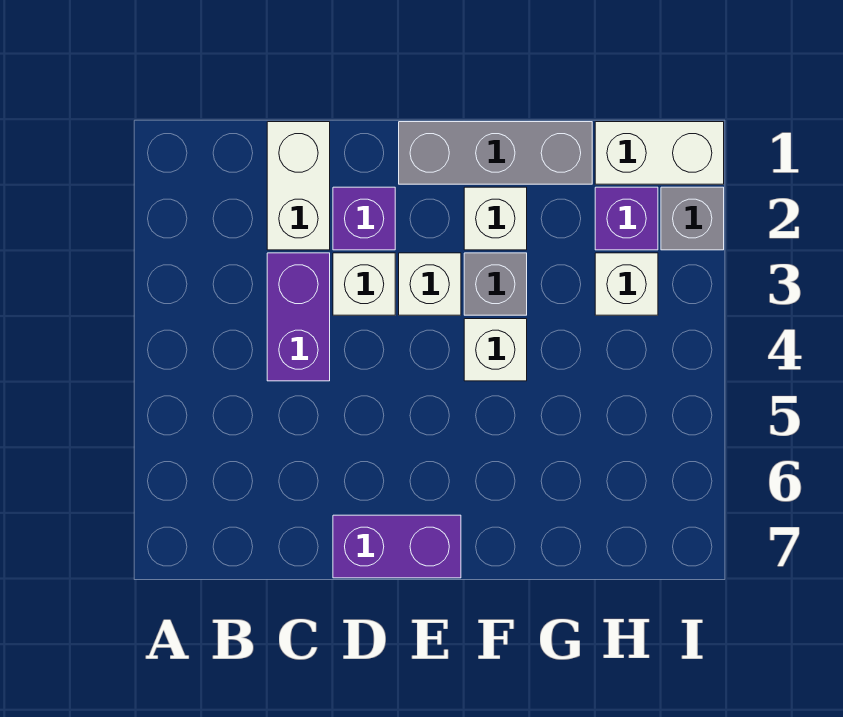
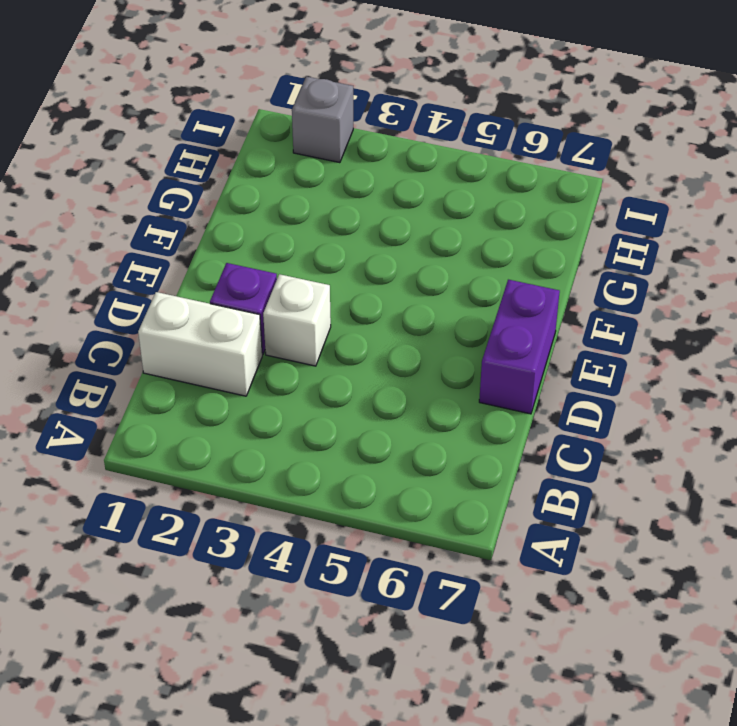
none -> purple 1x2 brick [267,253,330,381]
none -> grey 1x3 brick [399,122,592,184]
none -> white 1x1 brick [399,253,461,315]

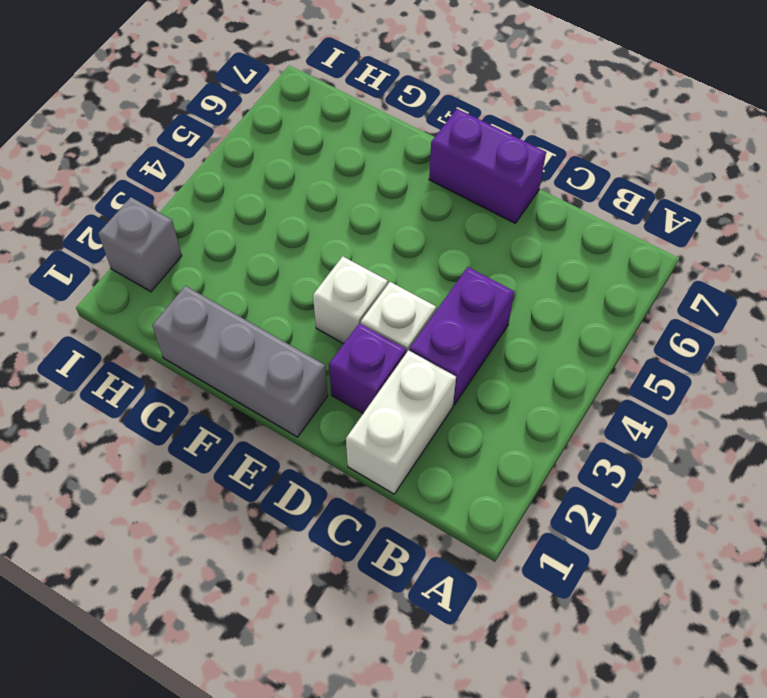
none -> white 1x1 brick [464,187,527,250]
none -> grey 1x1 brick [464,253,527,315]
none -> white 1x1 brick [464,319,527,381]

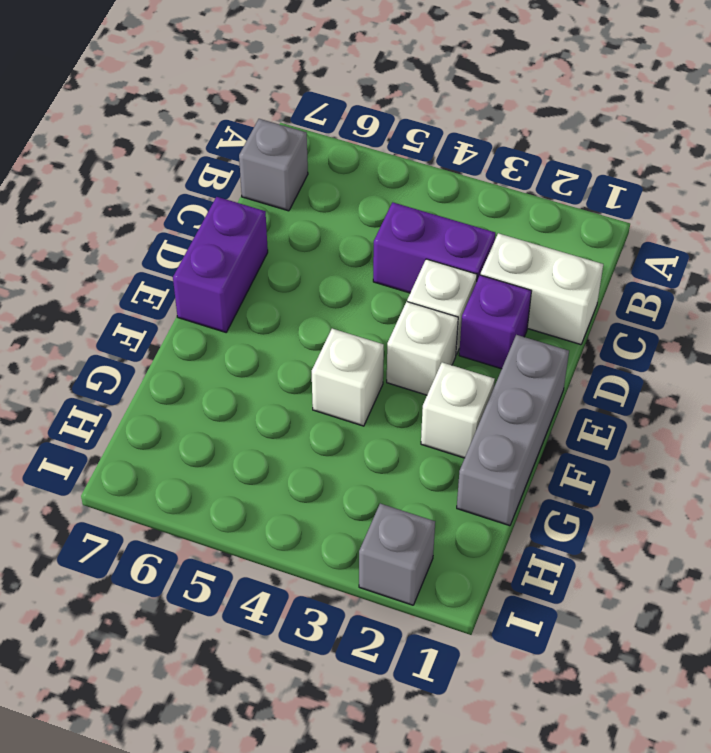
grey 1x1 brick [239,119,308,211] -> grey 1x1 brick moved to [464,253,527,315]
none -> white 1x2 brick [595,122,724,184]
none -> purple 1x1 brick [595,187,658,250]
none -> white 1x1 brick [595,253,658,315]

